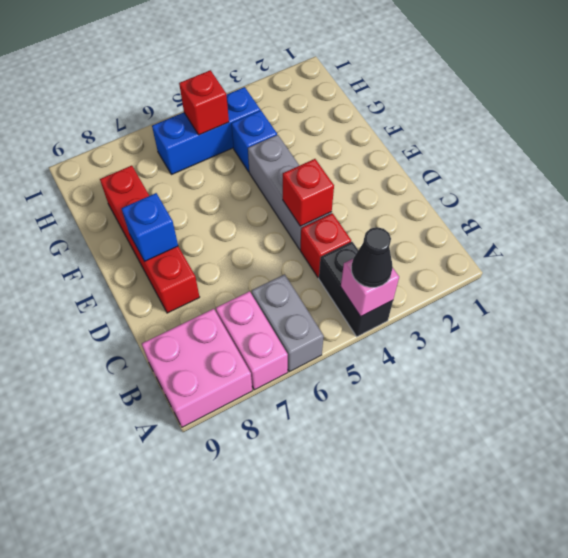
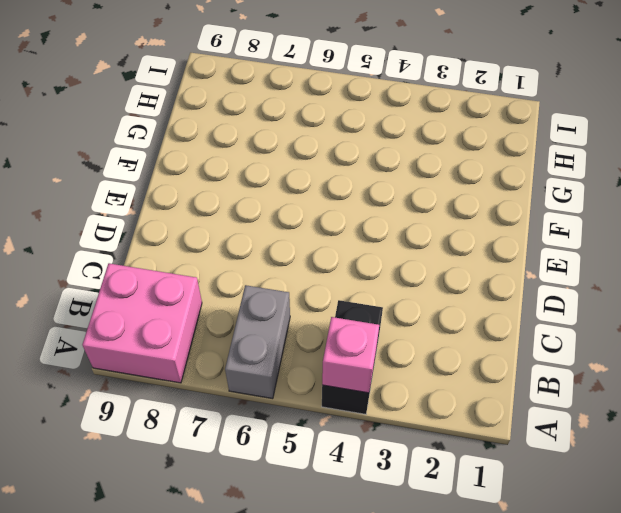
none -> pink 1x2 brick [216,291,288,390]
none -> red 1x1 brick [300,213,351,277]
none -> grey 1x3 brick [248,135,332,249]

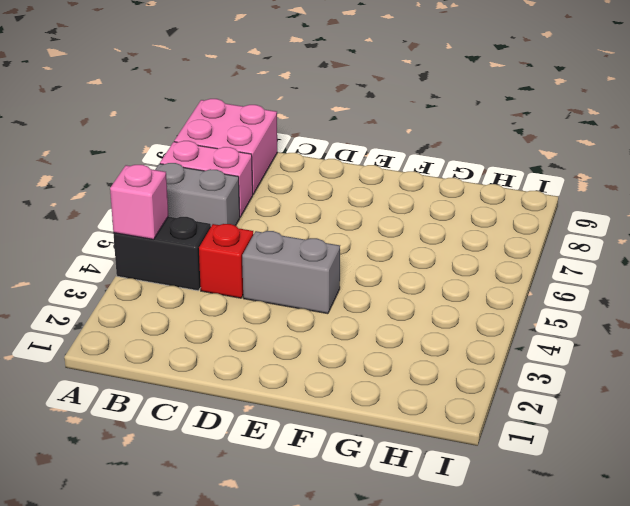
grey 1x2 brick [242,231,340,314] -> grey 1x3 brick [248,135,332,249]
none -> red 1x4 brick [100,166,200,313]
none -> blue 1x1 brick [231,110,277,172]
none -> blue 1x3 brick [152,87,260,175]

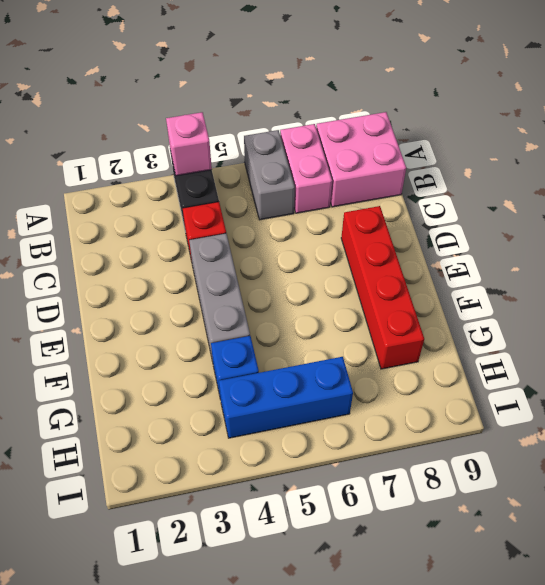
none -> red 1x1 brick [283,159,334,226]
none -> blue 1x1 brick [121,193,178,261]
none -> red 1x1 brick [179,70,229,135]

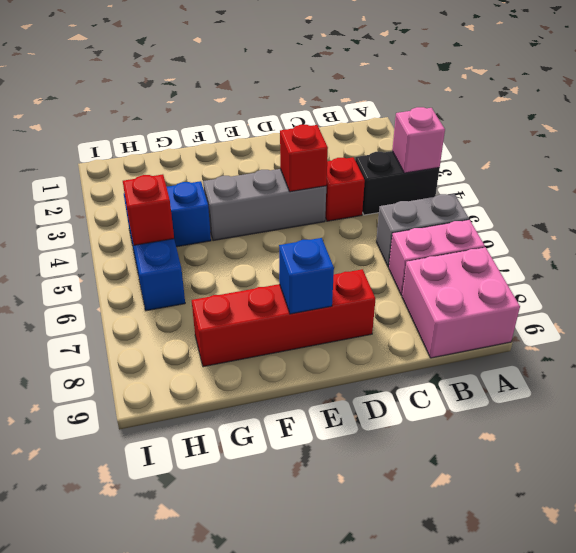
none -> black 1x1 cone [351,227,393,287]

